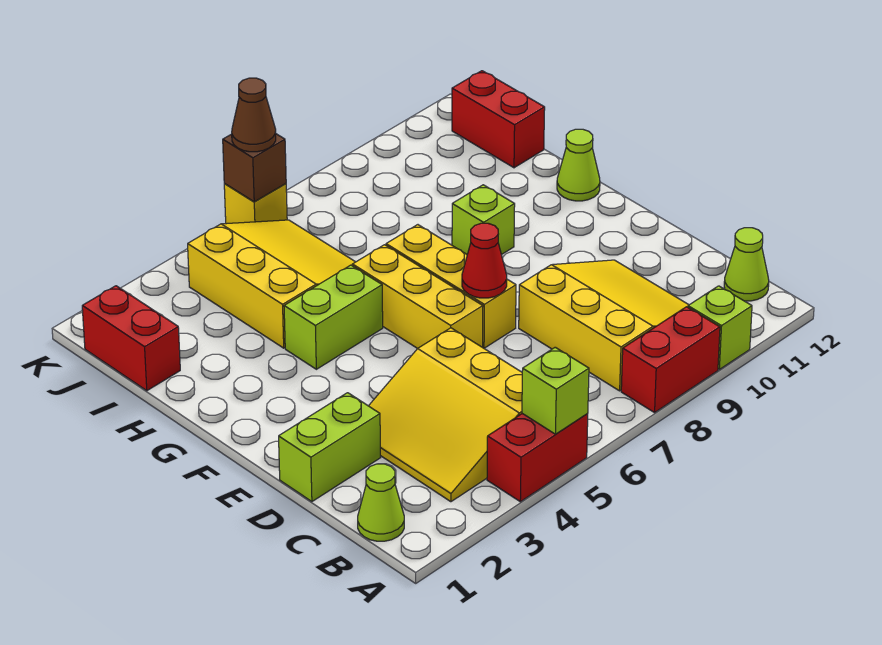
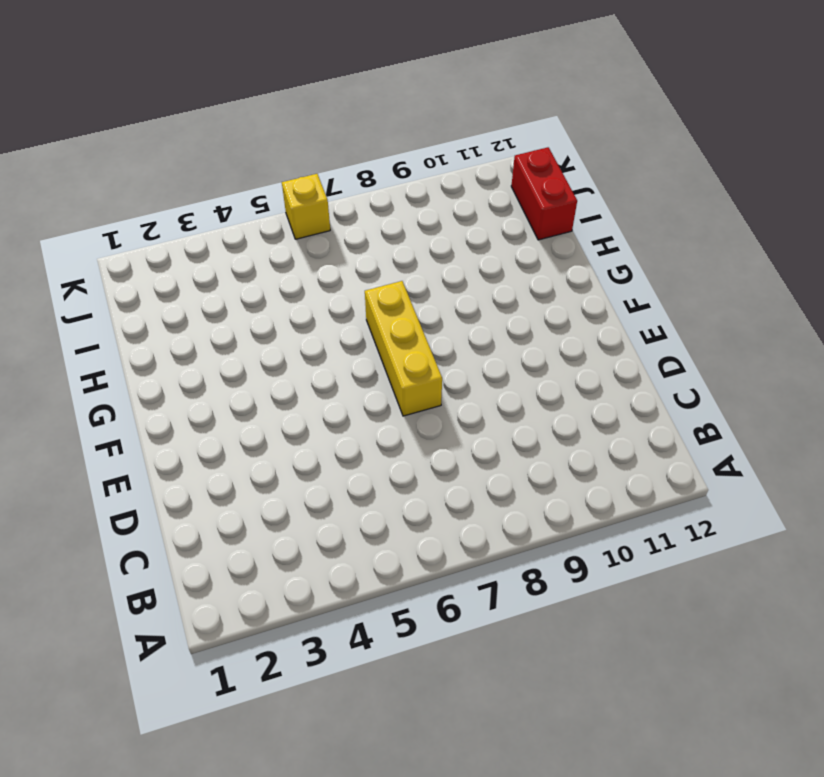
none -> red 1x2 brick [487,414,588,502]
none -> red 1x2 brick [621,307,720,413]
none -> lime 1x1 brick [688,286,752,369]

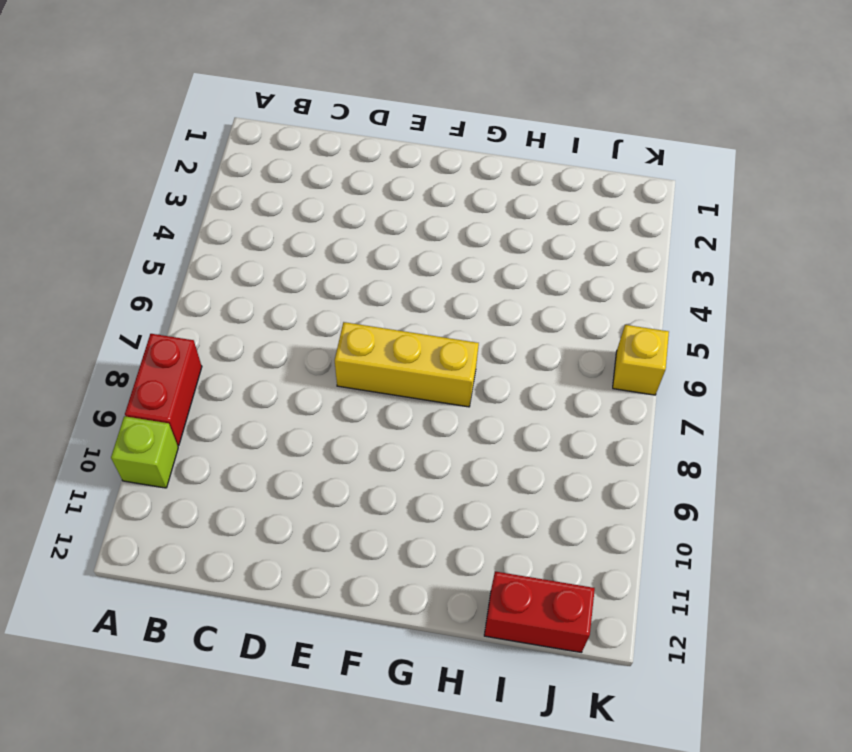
none -> red 1x2 brick [487,414,588,502]
none -> lime 1x1 cone [358,464,404,541]
none -> yellow 3x3 slope [369,328,522,502]

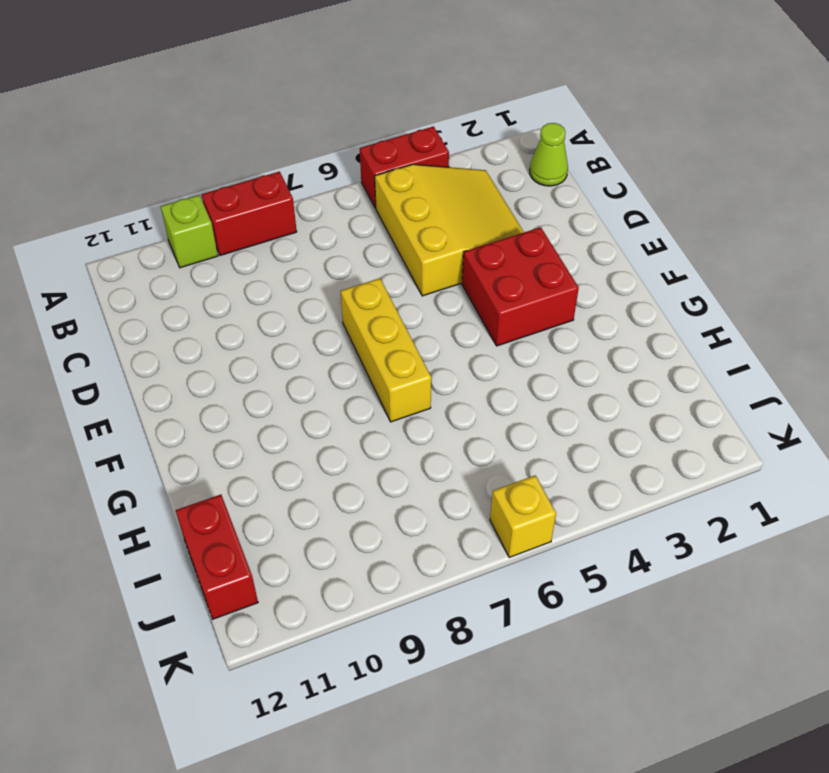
red 2x2 brick [462,227,579,346] -> none
none -> yellow 3x3 slope [519,260,688,391]
none -> lime 1x1 cone [724,228,769,301]
none -> lime 1x2 brick [279,393,381,502]

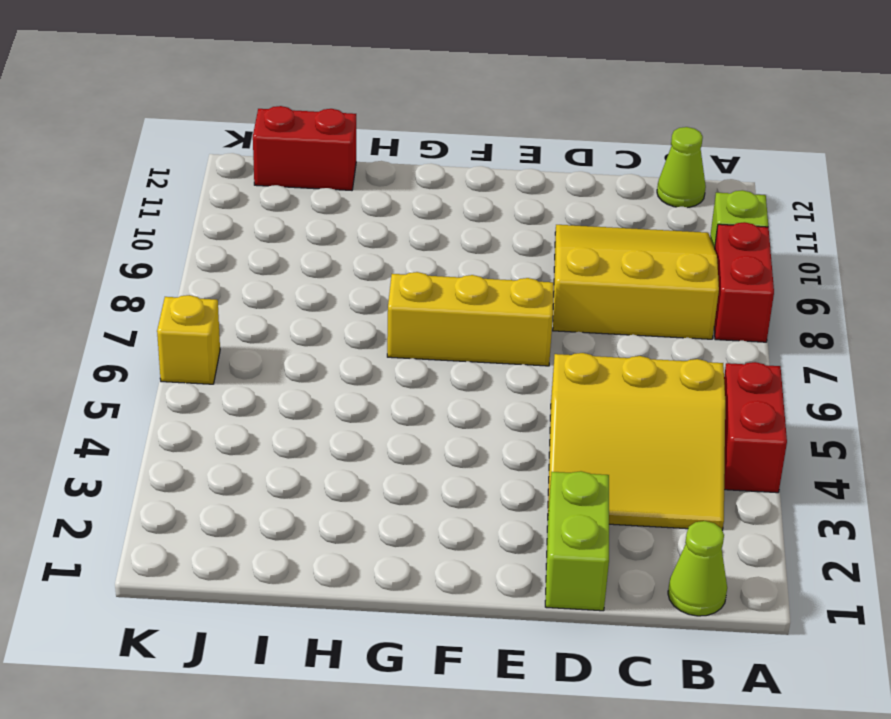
none -> yellow 1x3 brick [352,245,483,349]
none -> lime 1x2 brick [284,265,383,369]
none -> lime 1x1 brick [452,185,515,255]

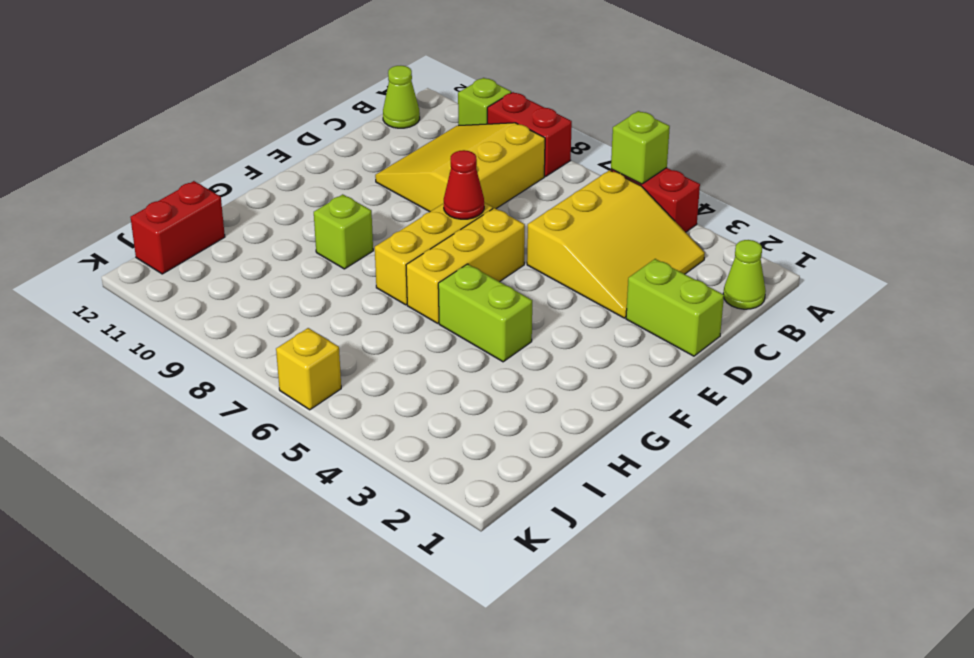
none -> lime 1x1 cone [557,129,600,201]
none -> yellow 3x3 slope [188,220,355,348]
none -> red 1x2 brick [82,286,180,391]

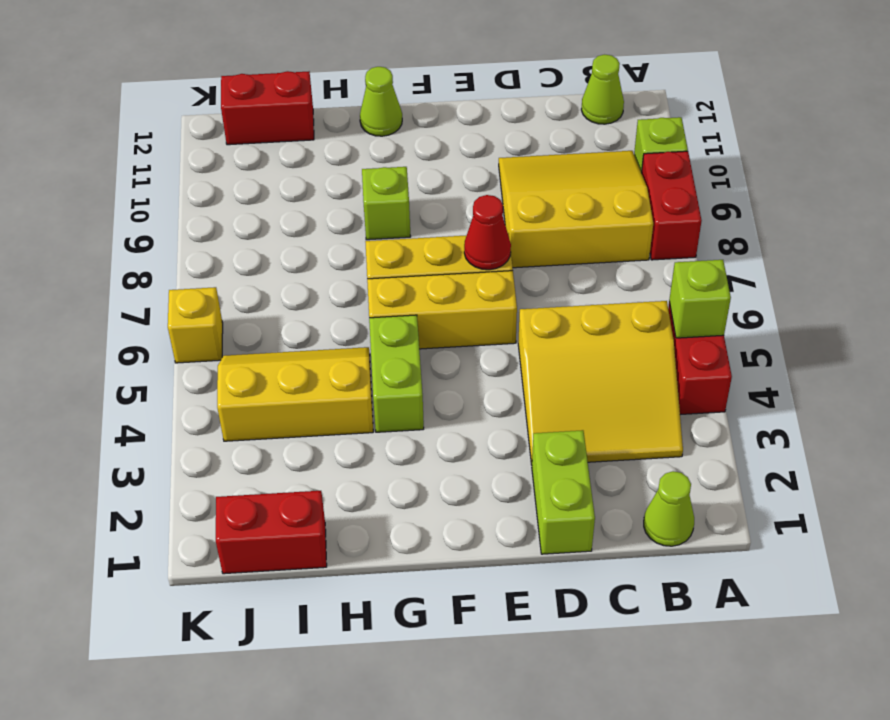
yellow 2x3 slope [217,347,373,441] -> yellow 3x3 slope [188,220,355,348]
none -> brown 1x1 brick [223,134,286,202]
none -> brown 1x1 cone [232,78,276,152]

